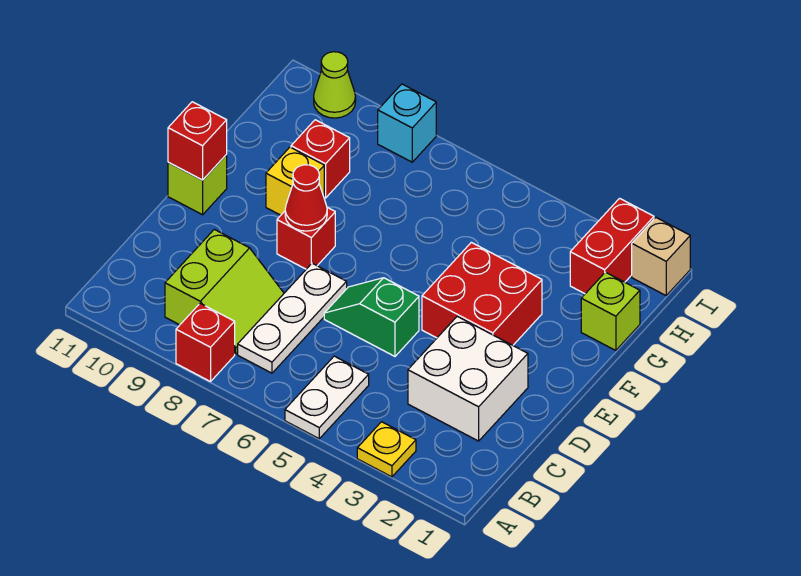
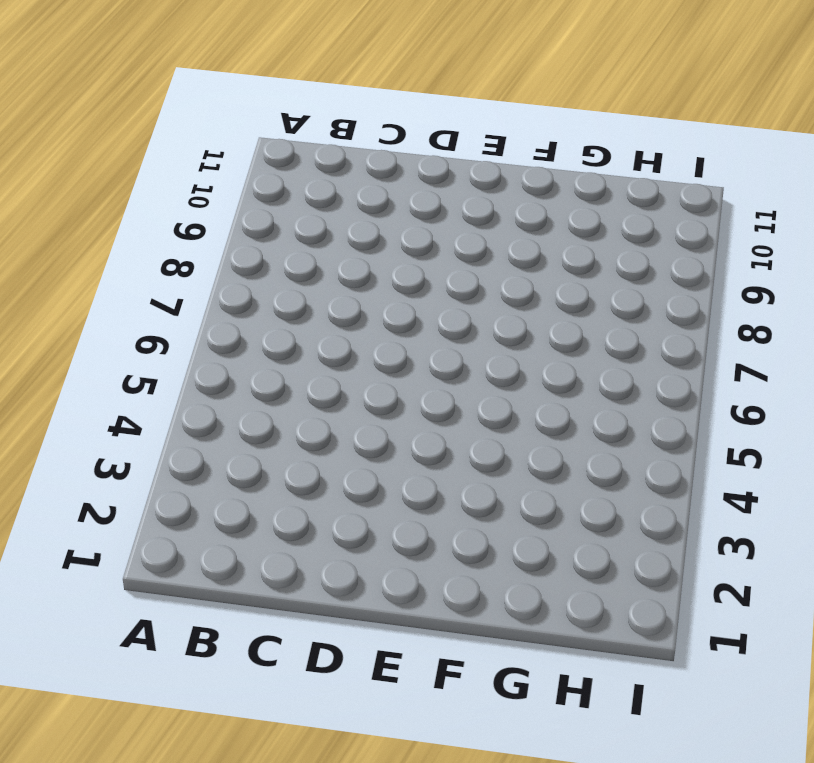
none -> yellow 1x1 plate [357,422,416,477]
none -> white 1x2 plate [285,356,369,439]
none -> red 1x1 brick [176,303,235,382]

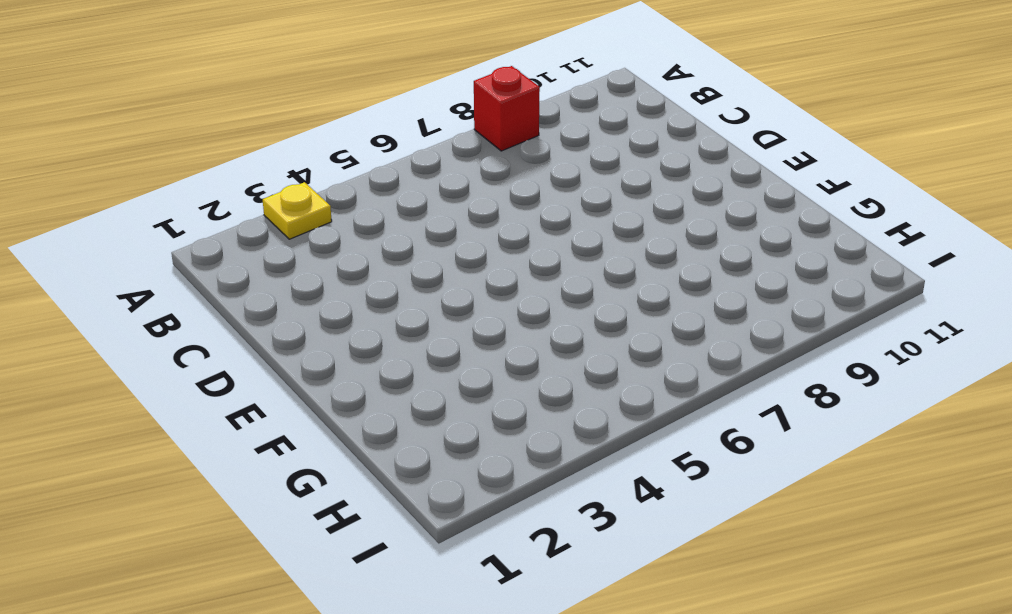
none -> white 1x2 plate [285,356,369,439]
none -> white 1x3 plate [238,263,347,373]
none -> lime 2x2 slope [165,229,284,354]

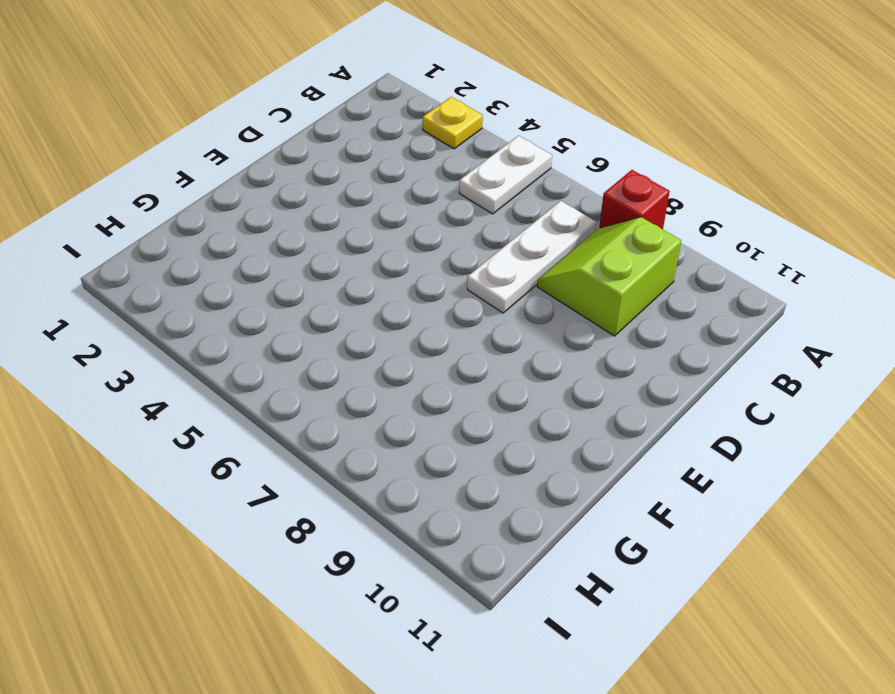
none -> white 2x2 brick [408,316,528,441]
none -> green 1x2 slope [324,278,419,356]
none -> red 2x2 brick [422,242,542,345]

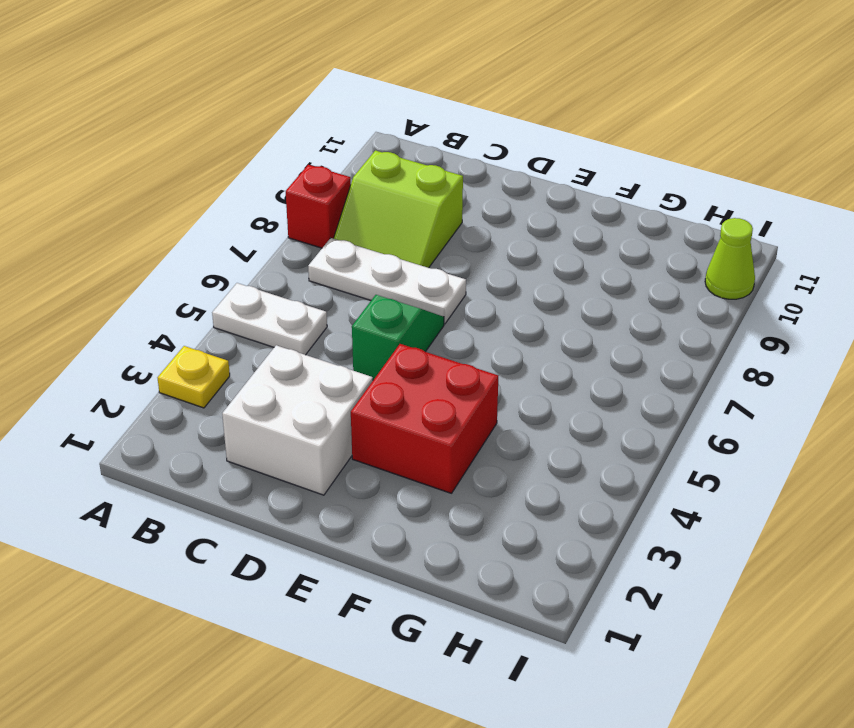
none -> red 1x1 brick [277,207,335,269]
none -> lime 1x1 brick [168,155,227,215]
none -> yellow 1x1 brick [266,147,324,215]

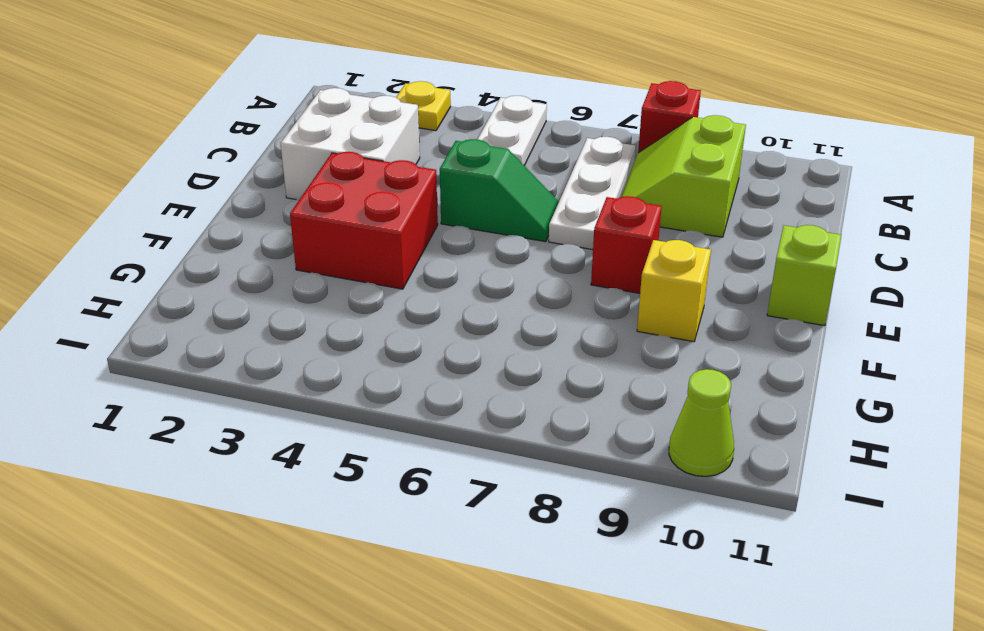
none -> lime 1x1 brick [581,272,640,351]
none -> red 1x1 brick [291,120,350,198]
none -> red 1x2 brick [570,198,654,294]

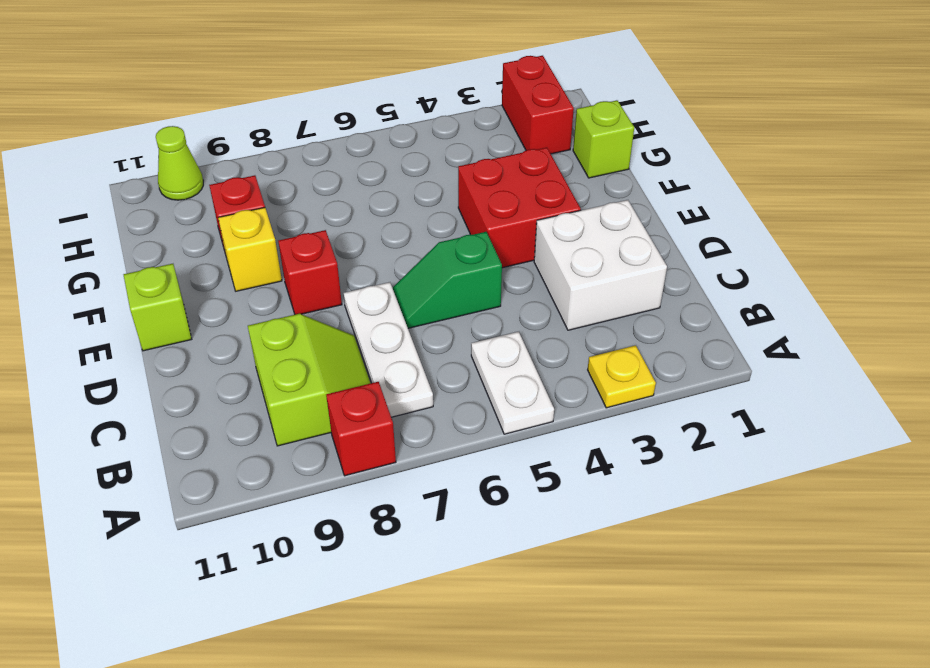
none -> tan 1x1 brick [632,218,690,295]
none -> cyan 1x1 brick [378,84,436,162]
none -> red 1x1 cone [285,165,327,231]

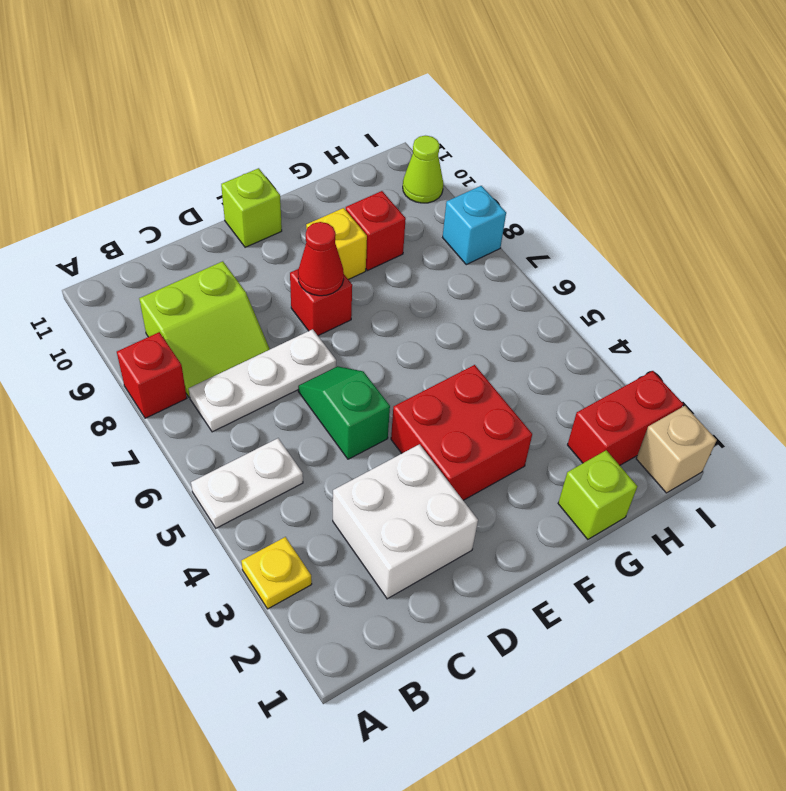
none -> red 1x1 brick [168,102,227,180]

